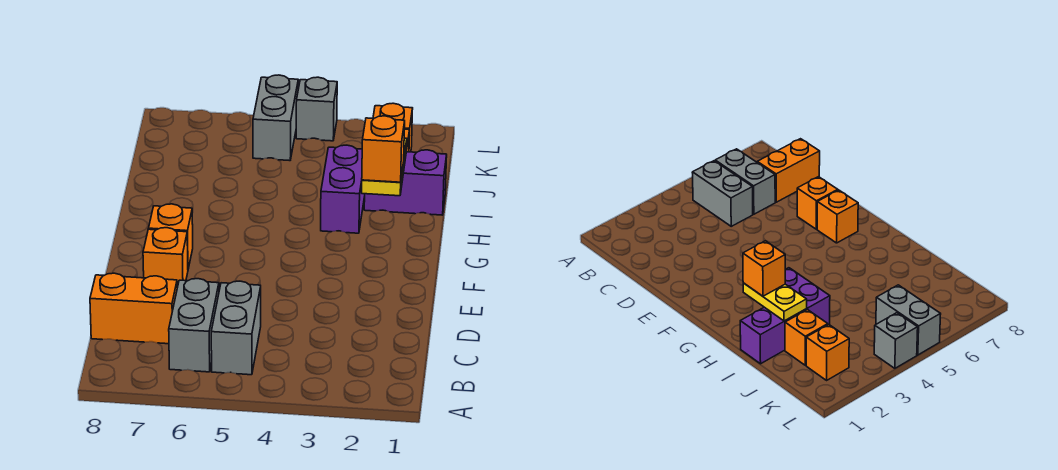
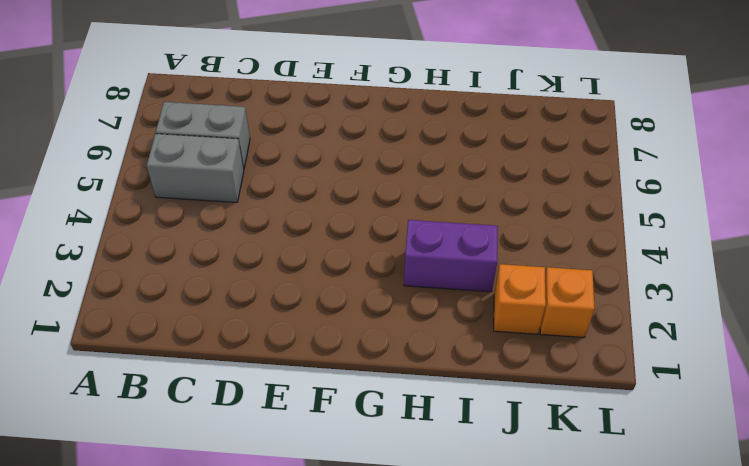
none -> orange 1x2 brick [90,273,177,344]
none -> orange 1x1 brick [143,228,188,287]
none -> orange 1x1 brick [148,204,193,269]

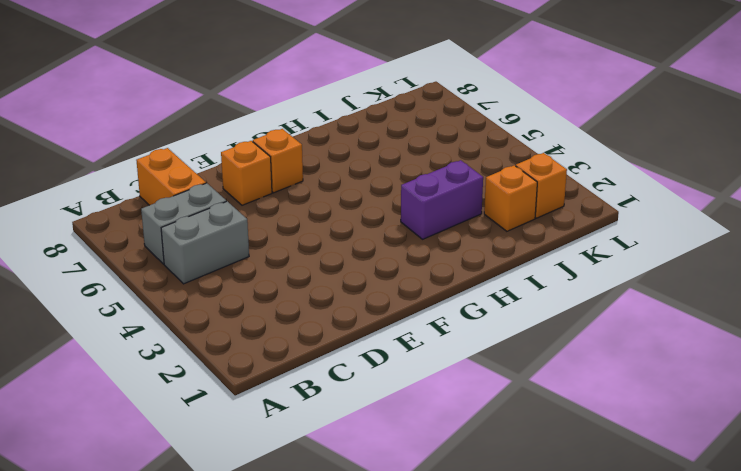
none -> purple 1x2 brick [364,150,447,215]
none -> grey 1x2 brick [253,75,298,161]
none -> grey 1x1 brick [296,77,337,141]

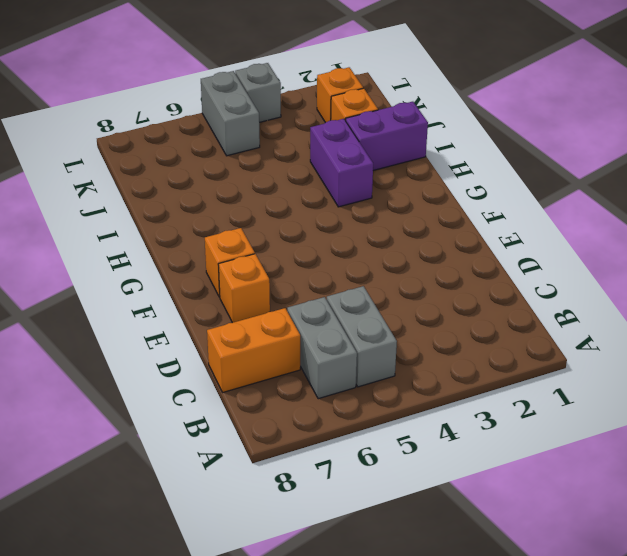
none -> yellow 1x2 plate [362,138,407,196]
none -> orange 1x1 brick [362,116,405,182]

